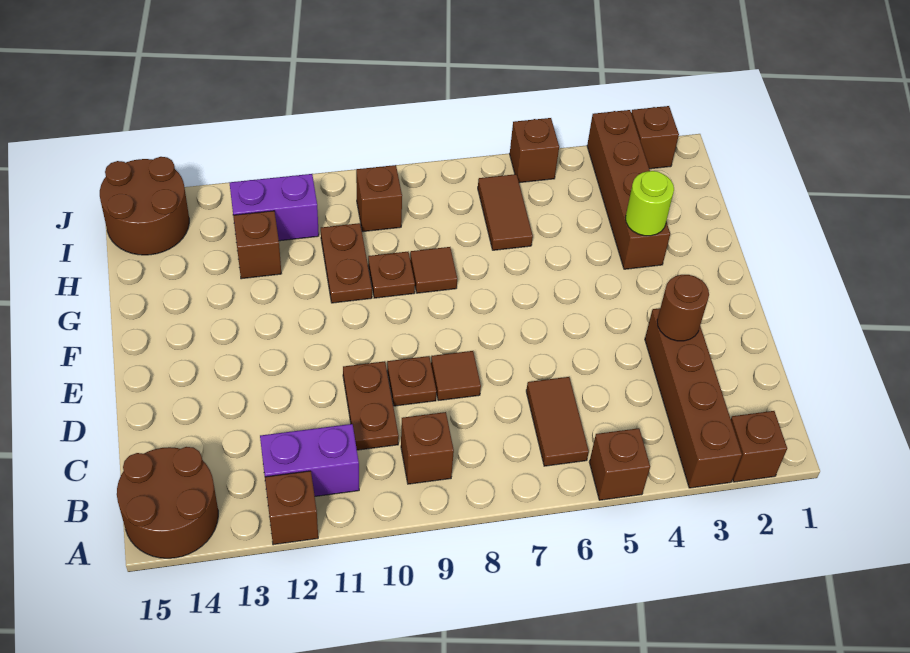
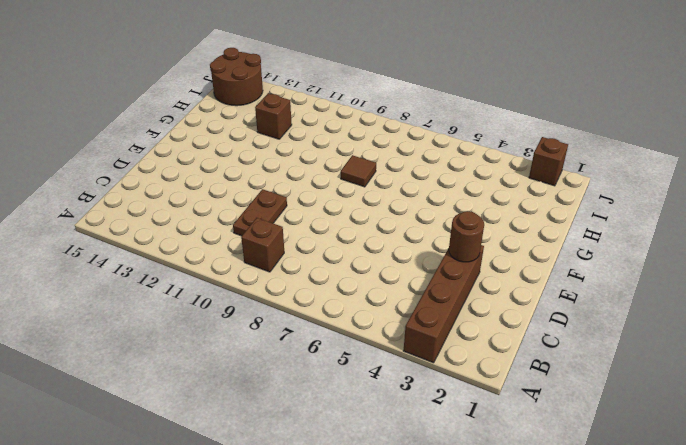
none -> brown 1x1 brick [731,411,787,482]
none -> brown 1x1 brick [589,428,650,500]
none -> brown 1x1 brick [265,471,318,545]

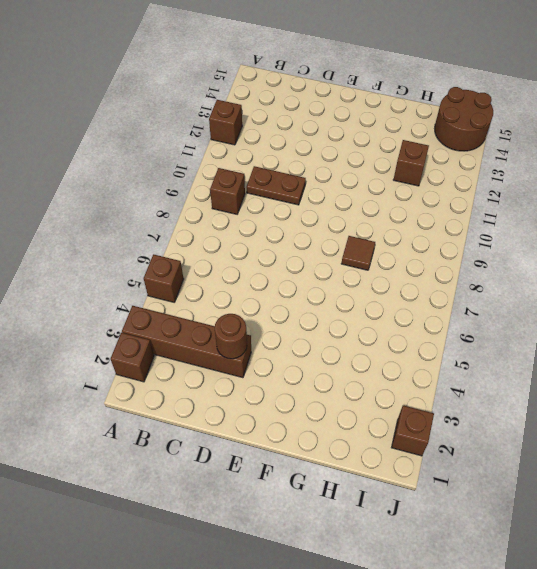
none -> brown 2x2 round brick [117,447,218,558]
none -> brown 1x2 tile [526,377,589,466]
none -> purple 1x2 brick [260,424,359,496]

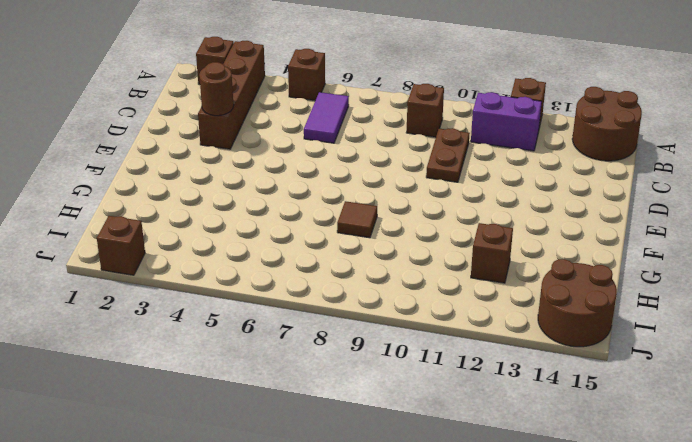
purple 1x2 tile [304,92,349,143] -> brown 1x2 tile [526,377,589,466]
none -> brown 1x1 tile [431,351,481,401]
none -> brown 1x1 plate [387,356,436,406]
none -> brown 1x4 brick [587,110,670,269]

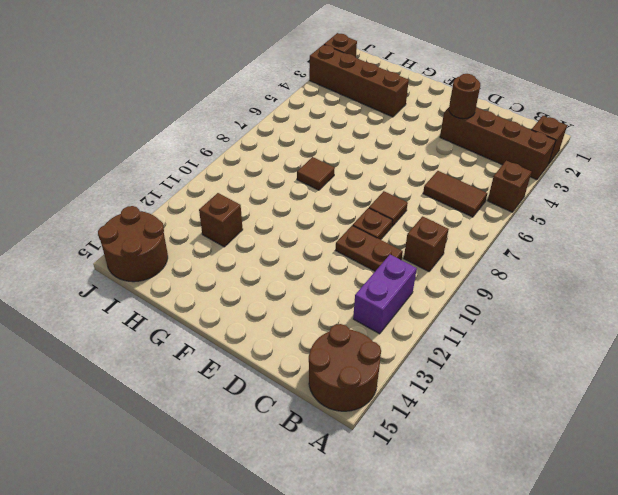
none -> brown 1x1 brick [265,471,318,545]
none -> brown 1x1 plate [368,252,415,298]
none -> brown 1x2 plate [321,223,372,303]

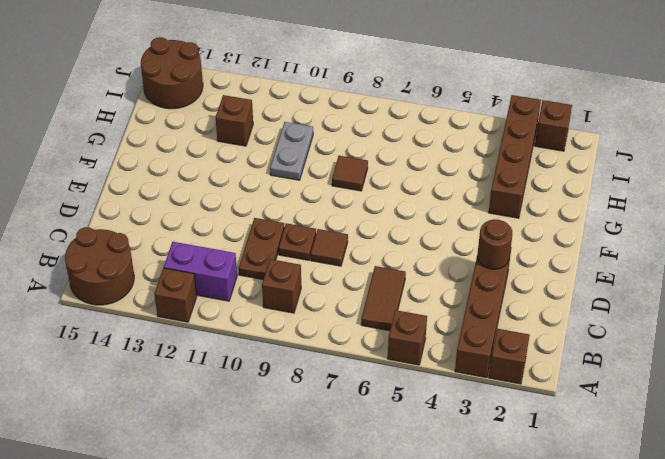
grey 1x2 plate [270,122,313,180] -> brown 1x2 plate [321,223,372,303]
none -> brown 1x1 plate [368,252,415,298]
none -> brown 1x2 tile [478,174,533,250]
none -> brown 1x1 brick [356,165,402,232]

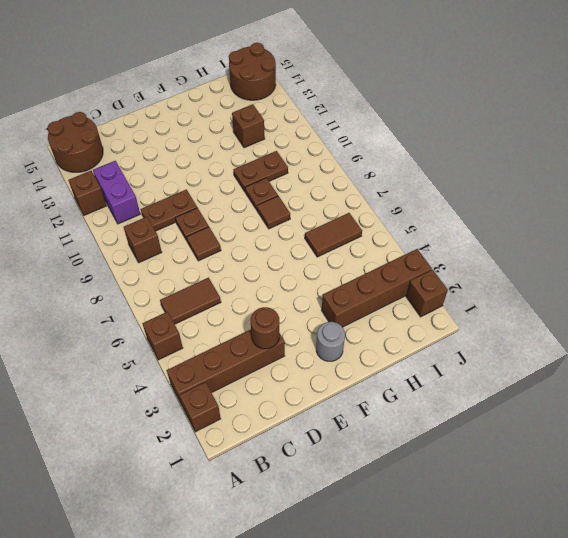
grey 1x1 round brick [316,322,345,361] -> none
none -> brown 1x1 brick [356,165,402,232]
none -> purple 1x2 brick [229,174,319,241]
none -> brown 1x1 brick [510,118,559,183]

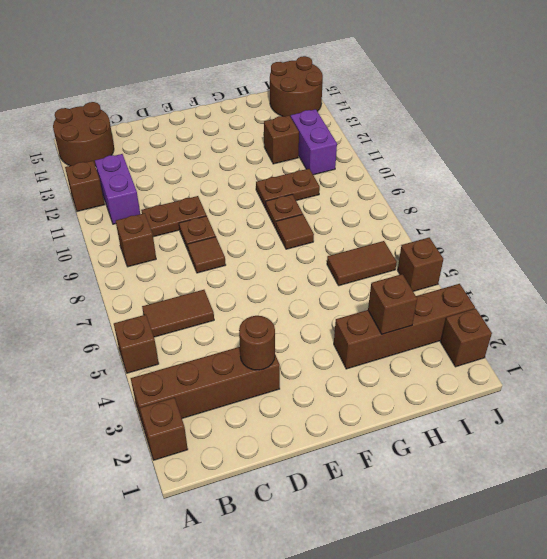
brown 1x1 brick [368,274,417,334] -> brown 1x1 brick moved to [356,165,402,232]
none -> lime 1x1 round brick [626,171,674,236]

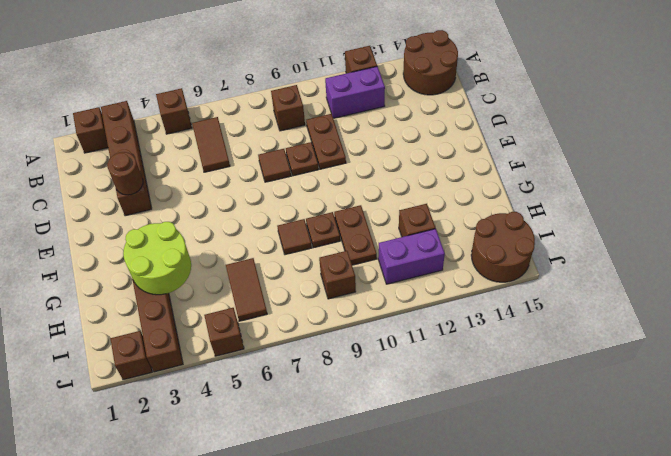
lime 2x2 round brick [123,222,191,295] -> lime 1x1 round brick [626,171,674,236]

